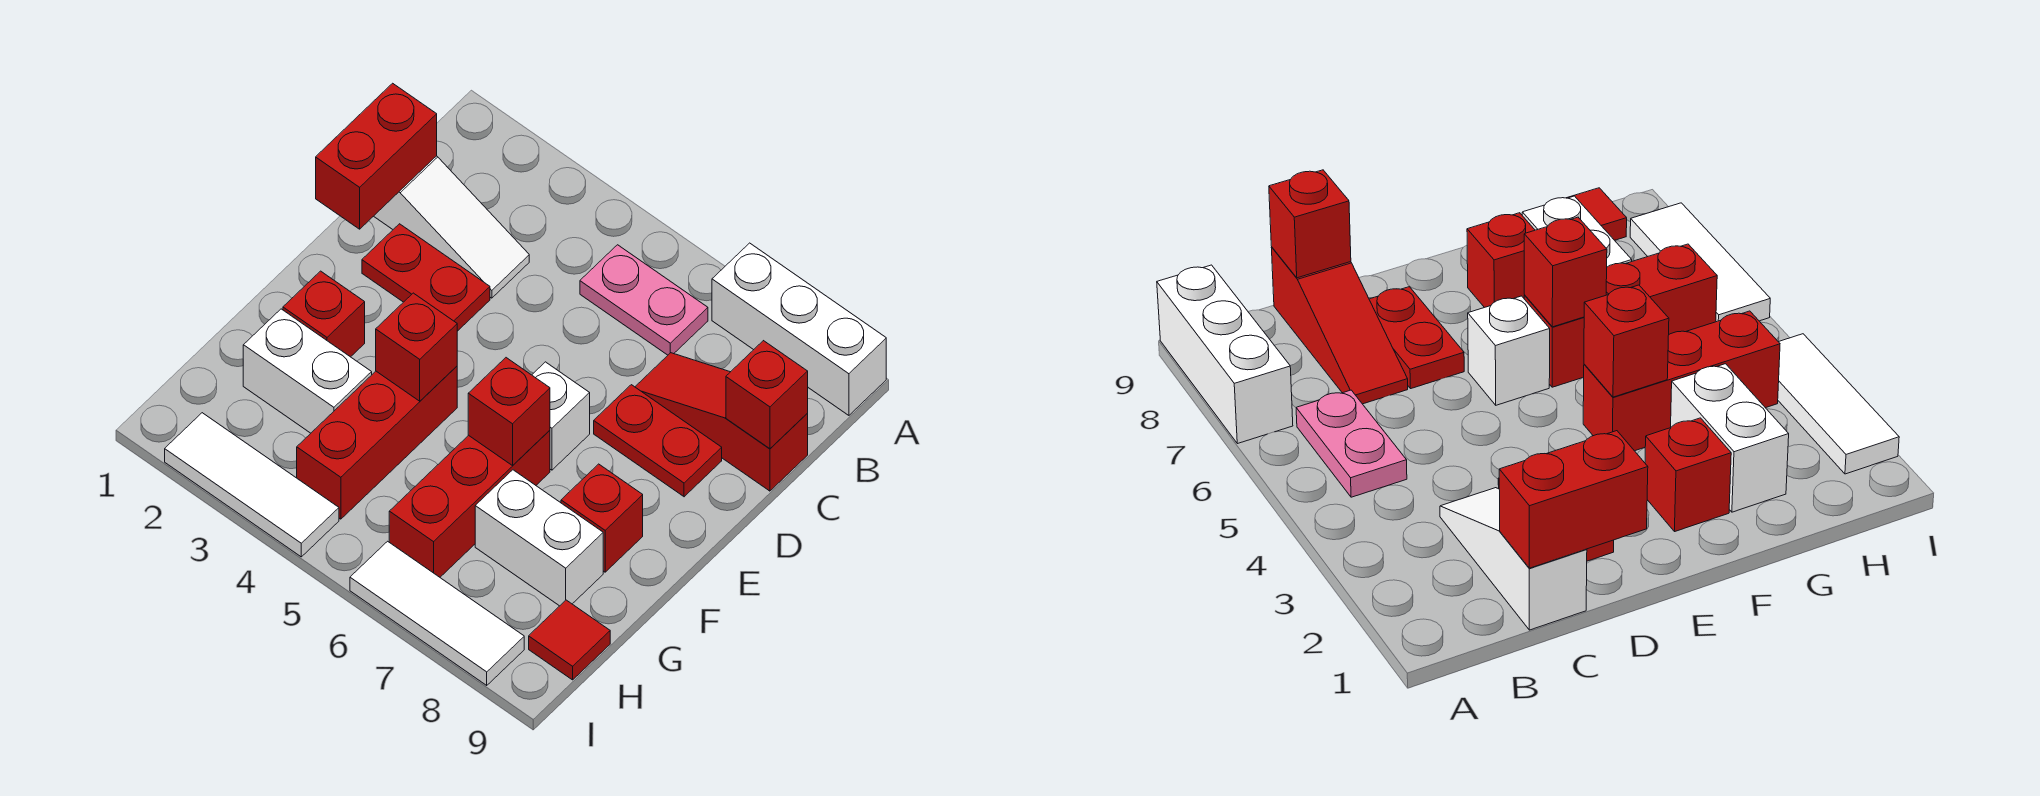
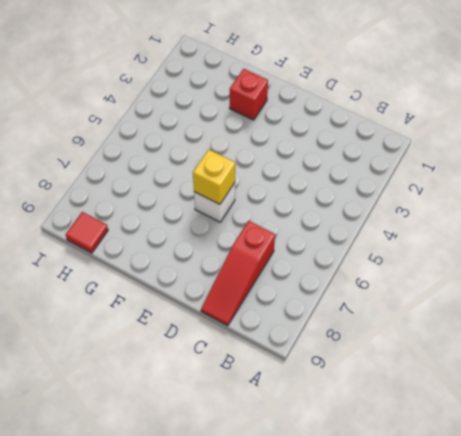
red 1x3 slope [201,221,275,326] -> red 1x3 slope turned to [635,353,808,491]
yellow 1x1 brick [193,149,235,204] -> none
none -> white 1x3 brick [712,243,886,415]
none -> pink 1x2 plate [580,245,708,355]
none -> white 1x3 slope [374,156,529,298]

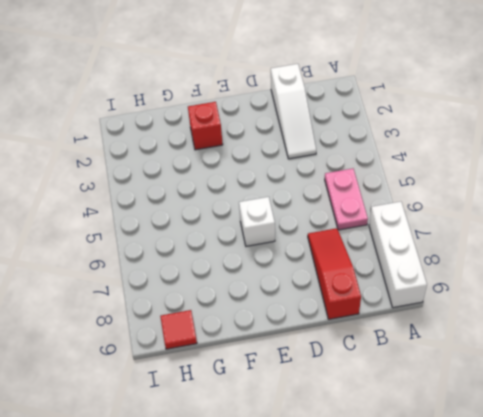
none -> red 1x2 plate [362,224,490,331]
none -> red 1x2 plate [594,385,722,497]
none -> red 1x3 brick [297,366,457,519]

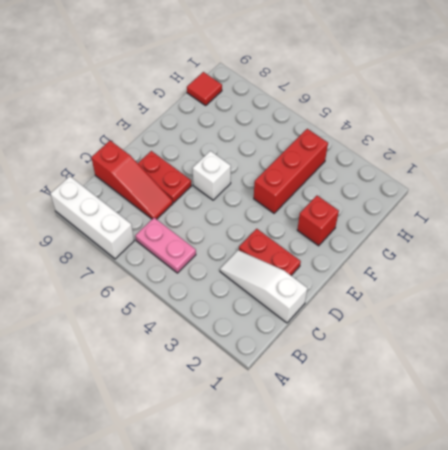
none -> red 1x3 brick [389,430,550,577]
none -> red 1x1 brick [561,464,643,572]
none -> white 1x2 brick [243,309,372,433]

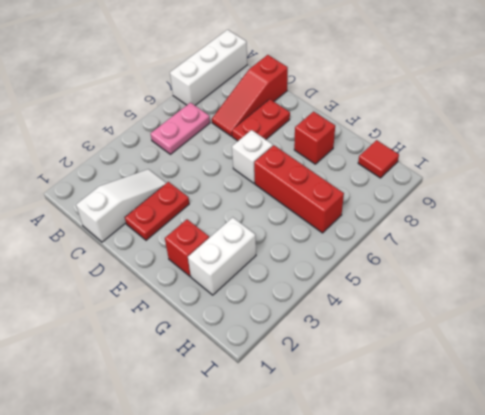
none -> red 1x3 brick [297,366,457,519]
none -> white 1x2 brick [475,470,603,606]
none -> white 1x3 tile [165,413,339,557]

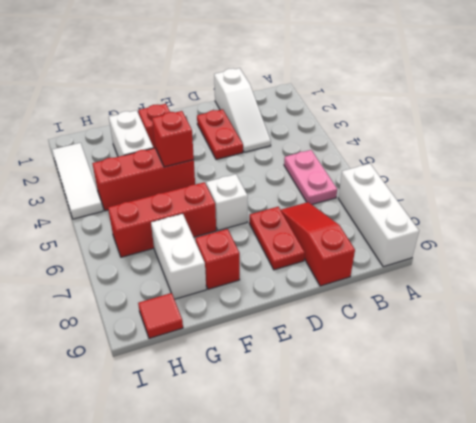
none -> white 1x3 tile [350,541,524,685]
none -> red 1x2 brick [316,83,437,229]
none -> red 1x1 brick [726,341,808,449]

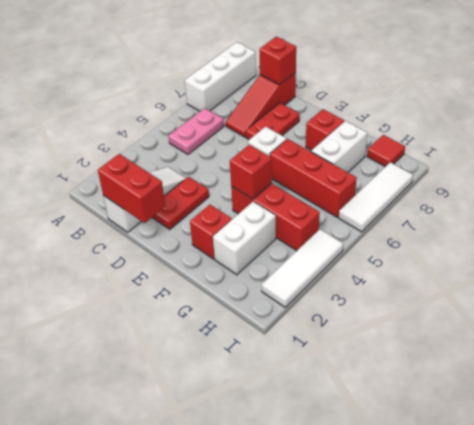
none -> red 1x1 brick [468,358,550,466]

